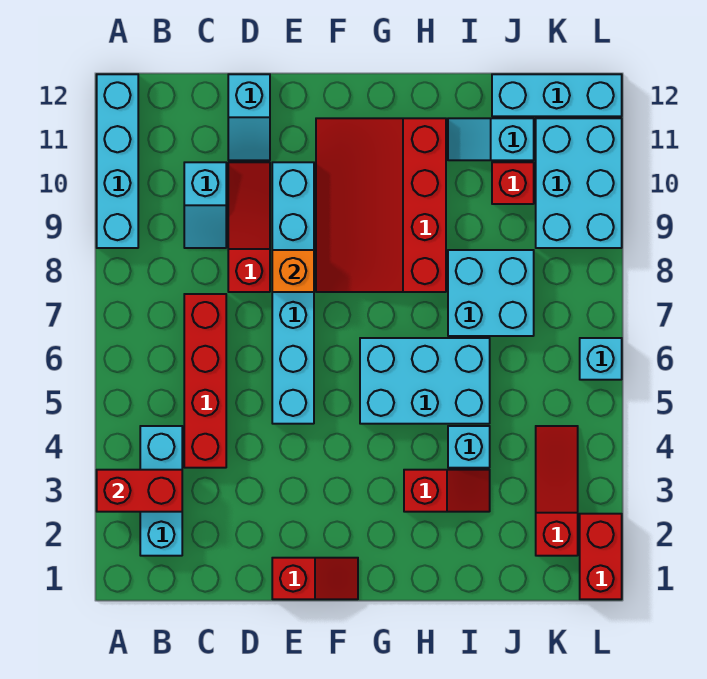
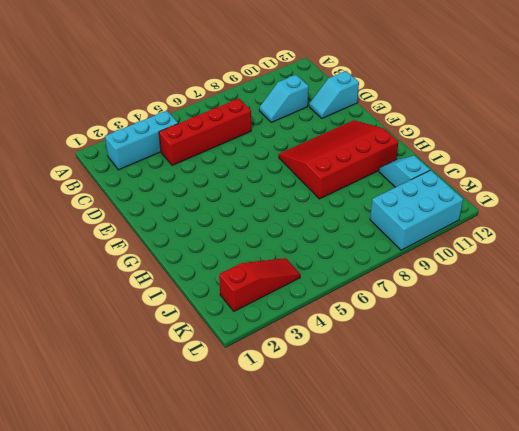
none -> cyan 1x4 brick [97,74,138,248]
none -> red 1x3 slope [228,162,270,292]
none -> red 1x2 slope [272,558,358,599]

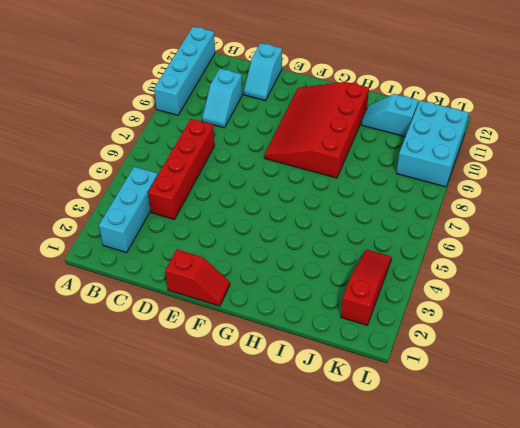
none -> red 1x3 slope [228,162,270,292]
none -> cyan 1x6 brick [272,162,314,424]
none -> cyan 2x3 brick [360,338,490,424]

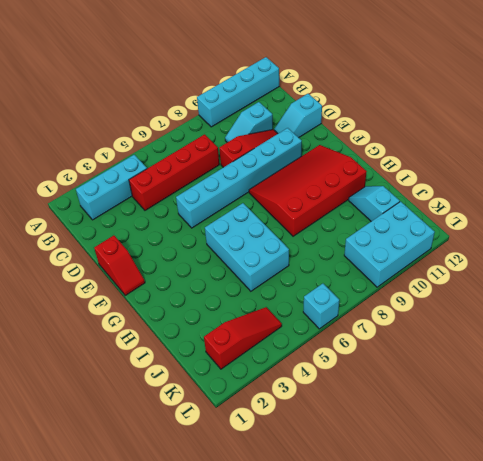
none -> red 1x2 slope [404,470,490,512]
none -> cyan 1x1 brick [448,426,490,468]
none -> cyan 2x2 brick [448,250,534,336]

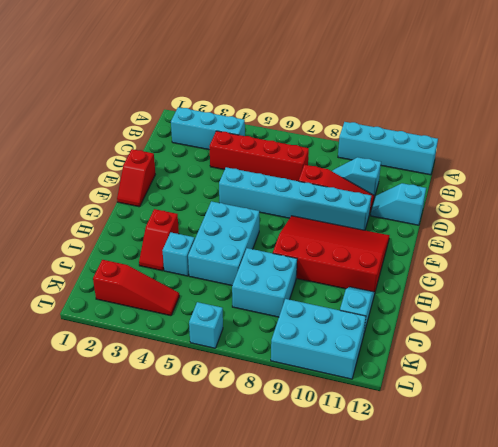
none -> red 1x1 brick [492,162,534,204]
none -> cyan 1x3 brick [492,74,622,116]
none -> red 1x2 brick [580,514,622,599]

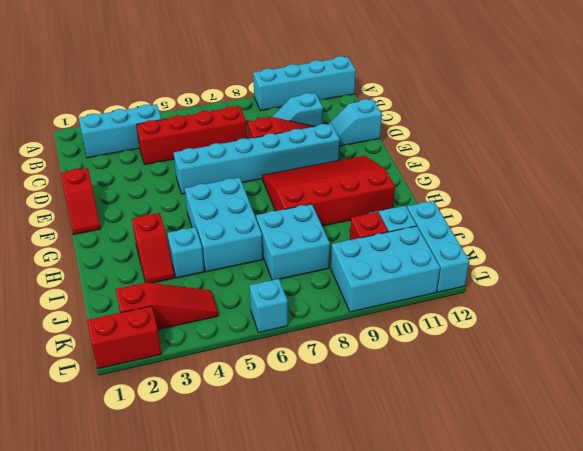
none -> red 1x2 brick [97,470,182,512]
none -> orange 1x1 brick [272,250,314,292]

